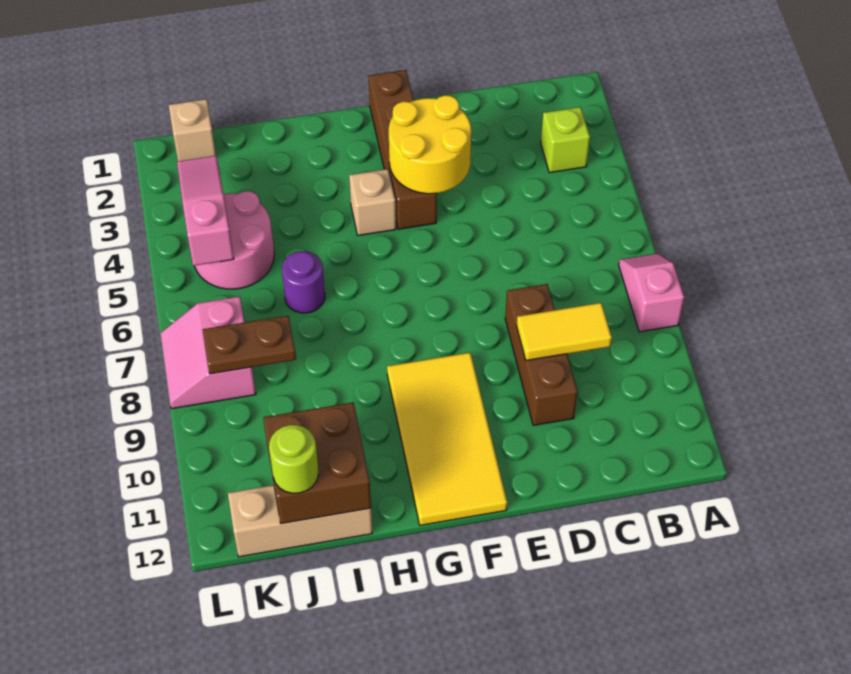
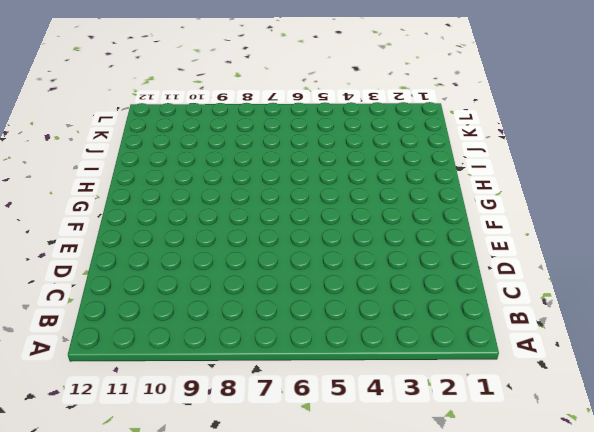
none -> pink 1x2 slope [619,254,684,332]
none -> lime 1x1 brick [541,107,590,173]
none -> brown 1x3 brick [505,284,577,425]

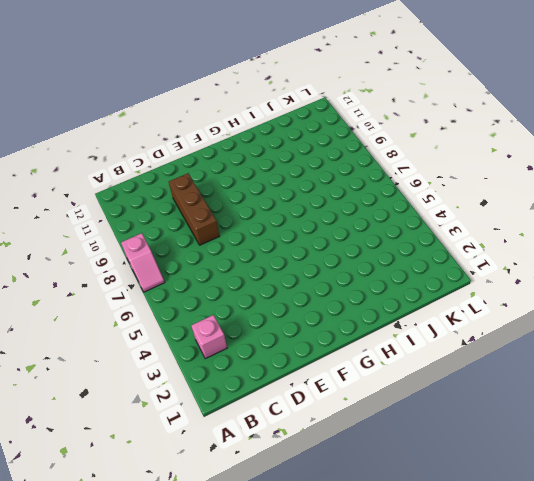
pink 1x1 brick [191,315,227,359] -> lime 1x1 brick [541,107,590,173]
none -> brown 1x4 brick [369,70,437,229]
none -> yellow 2x4 tile [387,353,507,525]
none -> tan 1x1 brick [349,169,396,236]

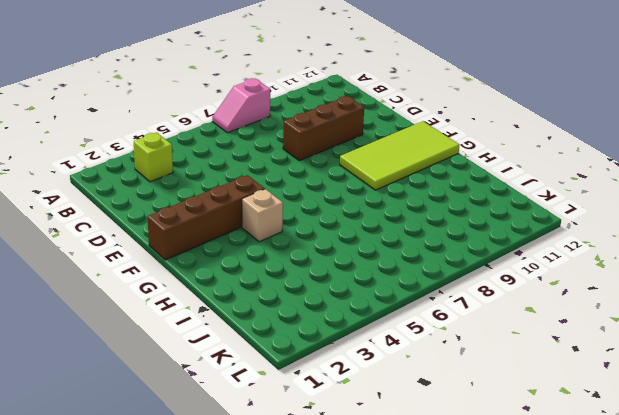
lime 2x4 tile [340,121,459,190] -> yellow 2x4 tile [387,353,507,525]
none -> purple 1x1 round brick [282,251,325,313]
none -> tan 1x3 brick [228,485,372,557]
none -> pink 2x2 round brick [195,191,274,289]

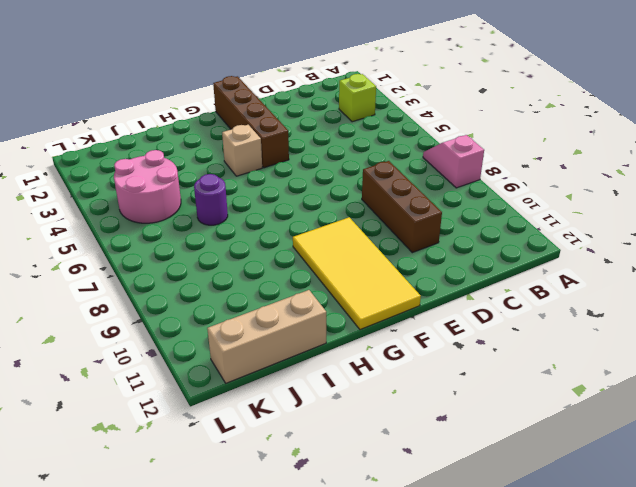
none -> tan 1x1 brick [169,99,216,161]
none -> pink 2x2 slope [160,296,256,409]
none -> yellow 1x2 tile [517,303,612,361]

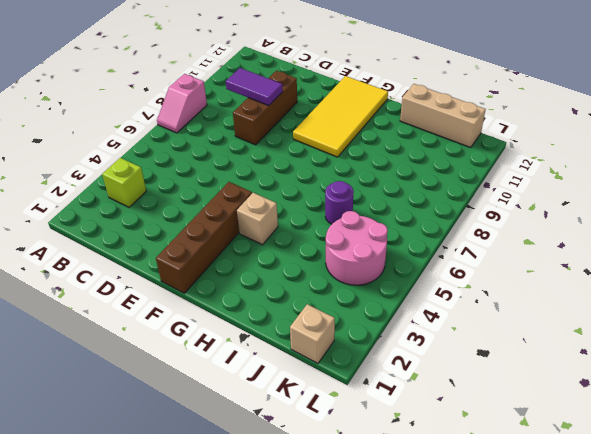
purple 1x2 tile [226,68,283,106] -> yellow 1x2 tile [517,303,612,361]
none -> pink 2x2 slope [160,296,256,409]
none -> yellow 2x2 round brick [389,95,471,194]
none -> brown 2x2 brick [263,402,371,524]

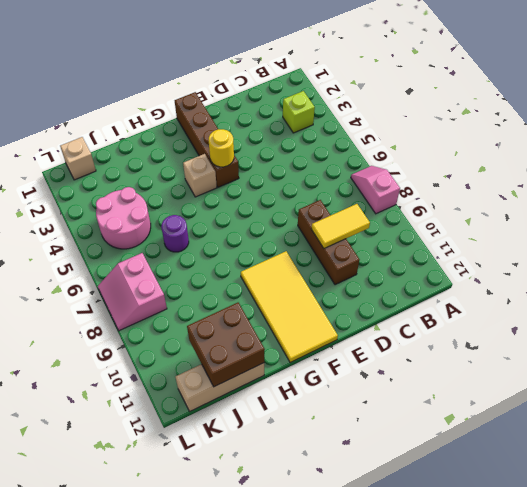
yellow 1x1 round brick [209,129,234,167] -> yellow 2x2 round brick [389,95,471,194]
none -> brown 1x2 plate [203,316,296,374]
none -> pink 1x3 slope [177,156,234,266]
none -> lime 1x1 round brick [269,425,318,493]

